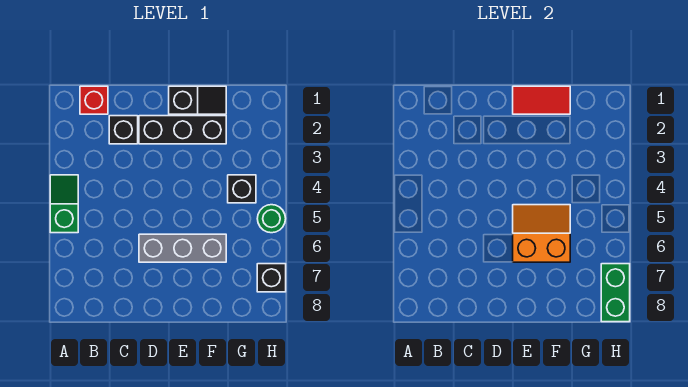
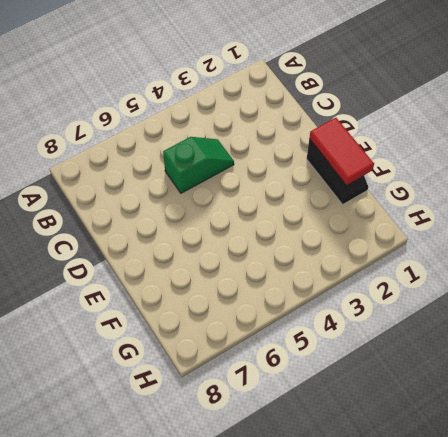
green 1x2 slope [163,137,234,193] -> green 1x2 slope moved to [50,175,78,233]
none -> red 1x1 brick [80,86,108,114]
none -> black 1x1 brick [109,116,138,144]
none -> black 1x3 brick [139,116,226,144]

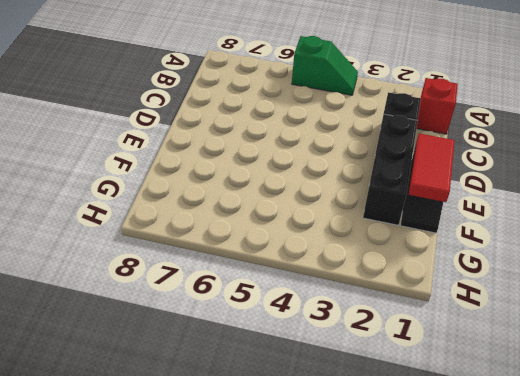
none -> grey 1x3 brick [139,234,226,262]
none -> black 1x1 brick [228,175,256,203]
none -> green 1x1 round brick [257,205,286,233]

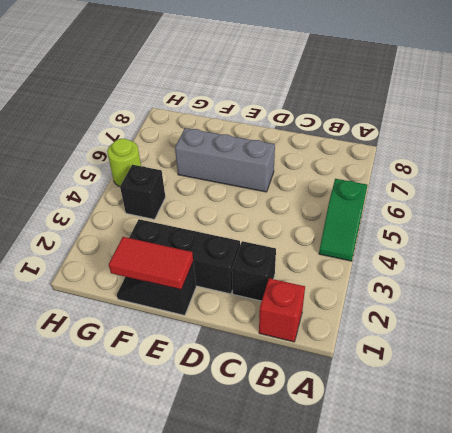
lime 1x1 round brick [107,139,141,186] -> green 1x1 round brick [257,205,286,233]
none -> black 1x1 brick [257,264,286,292]
none -> orange 2x2 slope [513,205,570,262]
none -> green 1x2 brick [601,264,630,322]

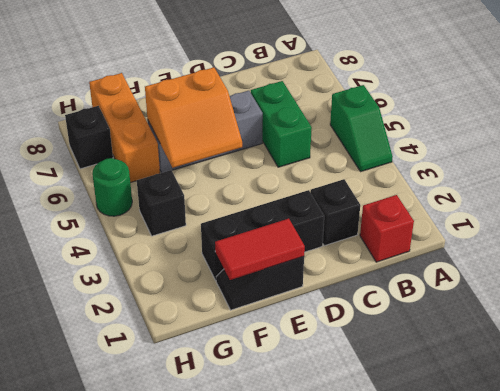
green 1x2 brick [251,81,312,167] -> green 1x2 brick moved to [601,264,630,322]
orange 1x3 brick [89,73,160,183] -> none

